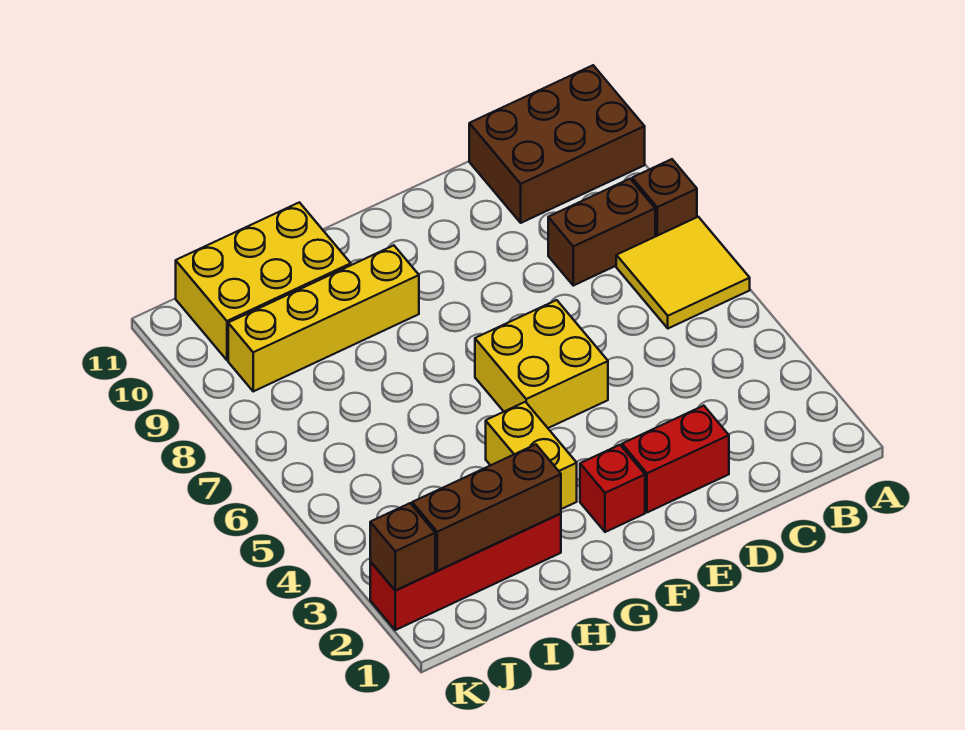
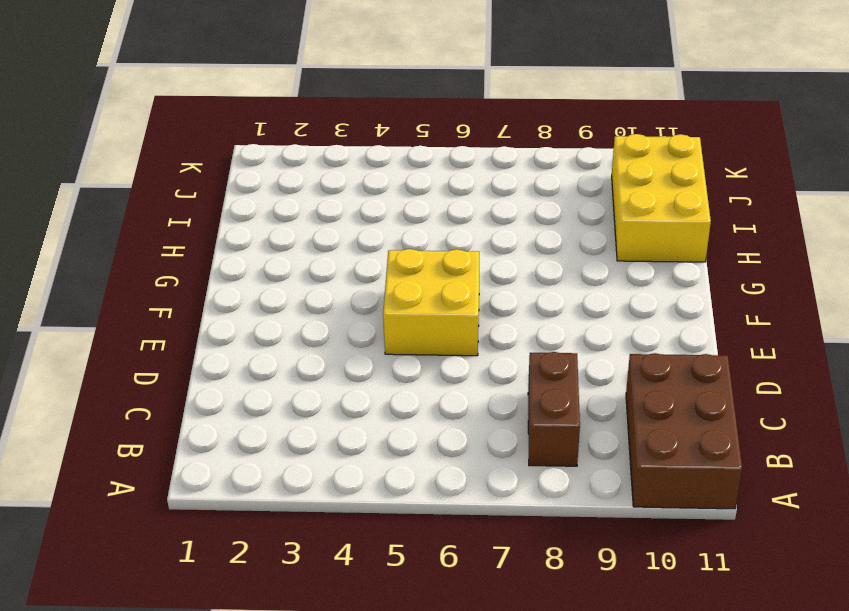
none -> yellow 2x2 tile [616,217,750,328]
none -> brown 1x1 brick [632,159,697,236]
none -> red 1x2 brick [622,406,729,512]

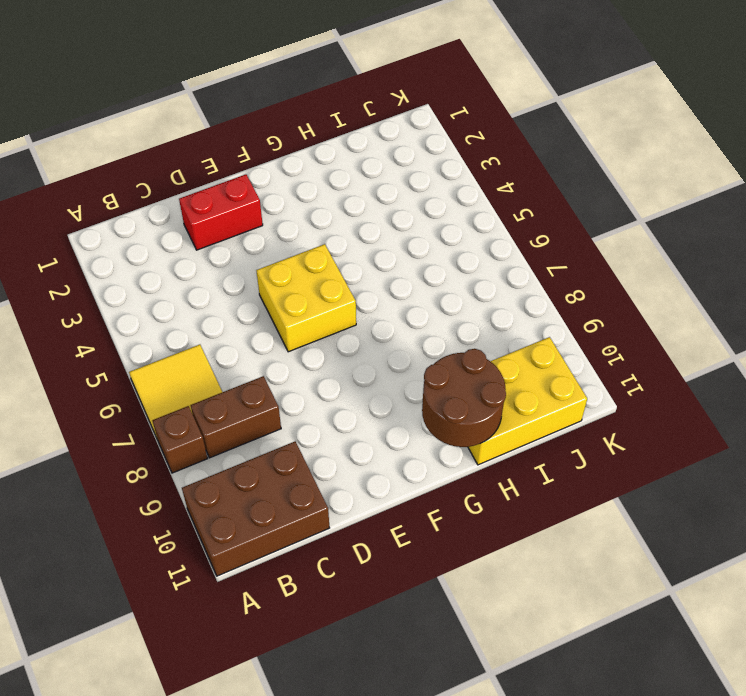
brown 2x2 round brick [422,349,506,447] -> none
none -> red 1x1 brick [580,445,645,532]
none -> yellow 1x2 brick [486,402,577,509]
none -> yellow 1x4 brick [228,245,419,391]

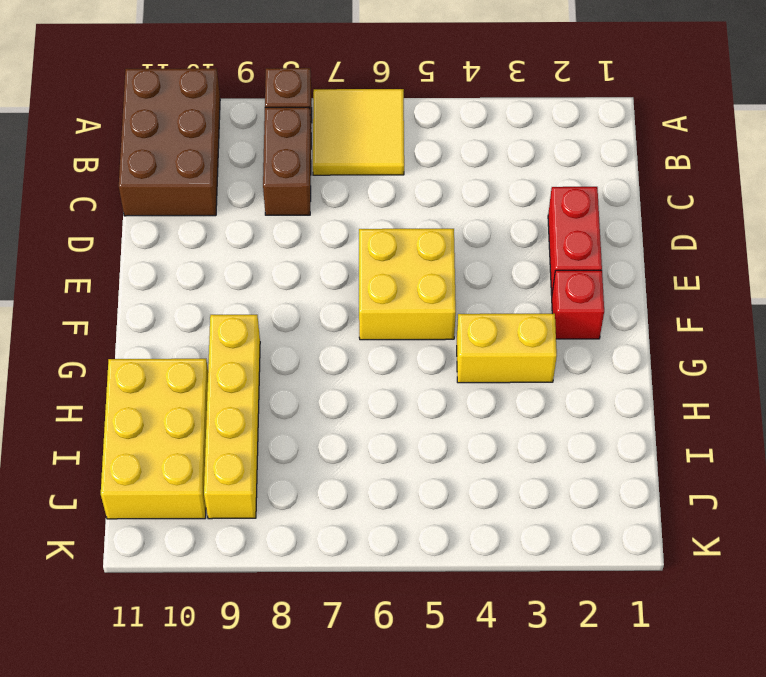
none -> red 1x4 brick [370,514,561,630]
none -> brown 1x3 brick [412,444,561,571]
none -> brown 1x1 brick [370,503,435,591]

